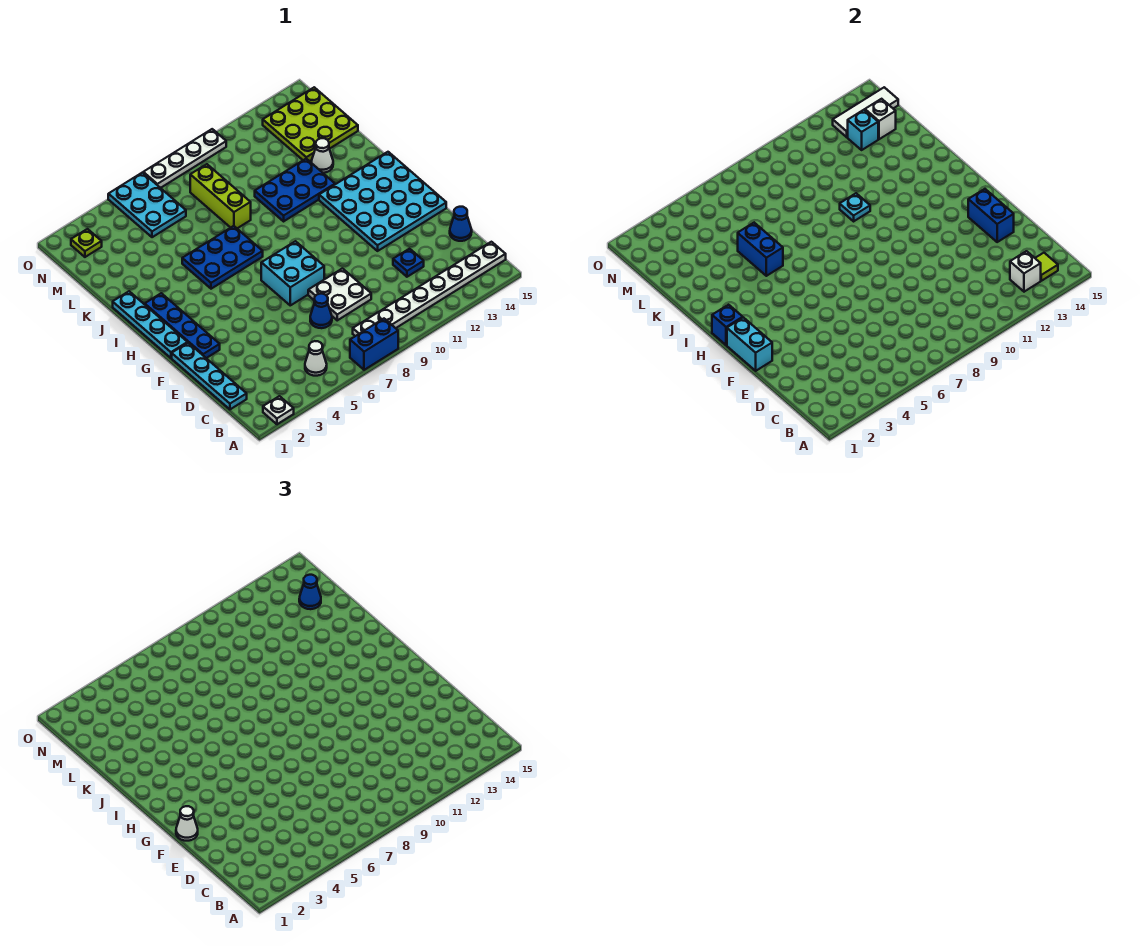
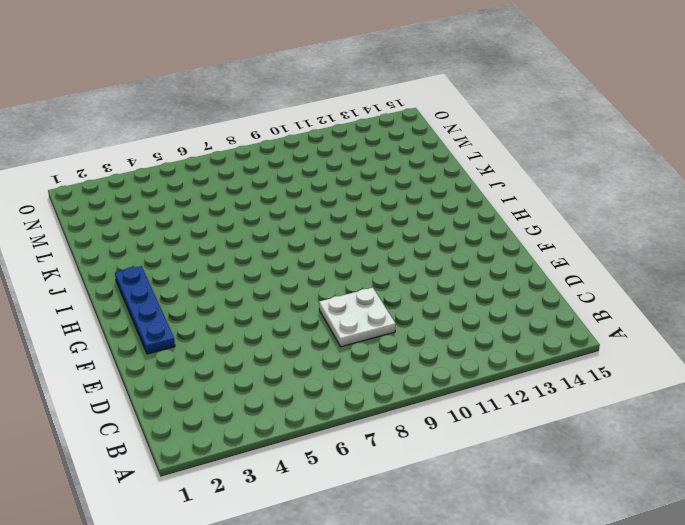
none -> white 1x1 plate [263,396,294,424]
none -> blue 1x2 brick [350,319,398,370]
none -> white 1x1 cone [305,341,327,376]
none -> white 1x8 plate [353,242,506,336]

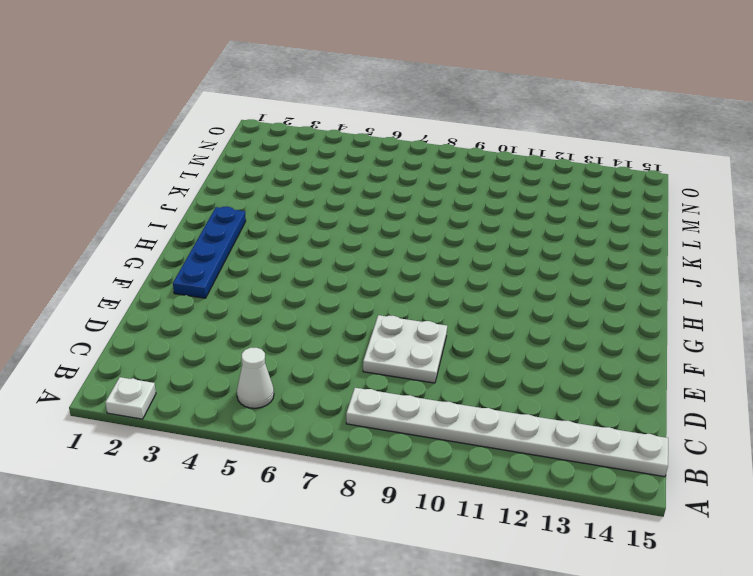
none -> blue 1x2 brick [350,319,398,370]
none -> cyan 1x4 plate [172,343,247,409]
none -> blue 1x1 cone [310,294,332,328]
none -> blue 1x1 plate [393,249,424,277]

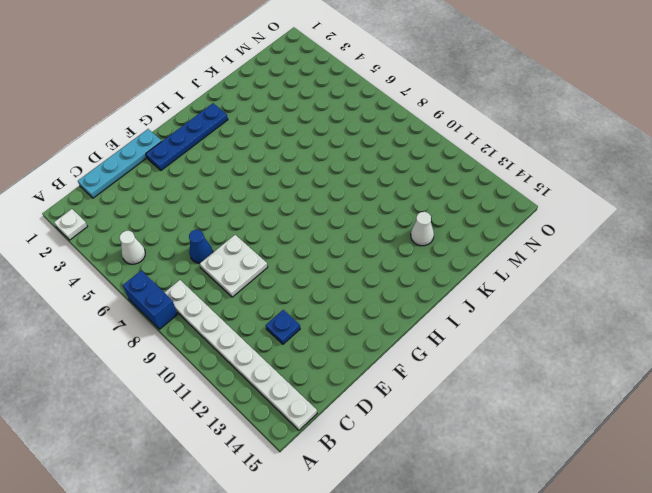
none -> blue 1x1 cone [450,207,472,241]
none -> cyan 2x2 brick [261,241,324,305]
none -> cyan 4x4 plate [319,152,446,251]
none -> cyan 1x4 plate [113,291,188,358]

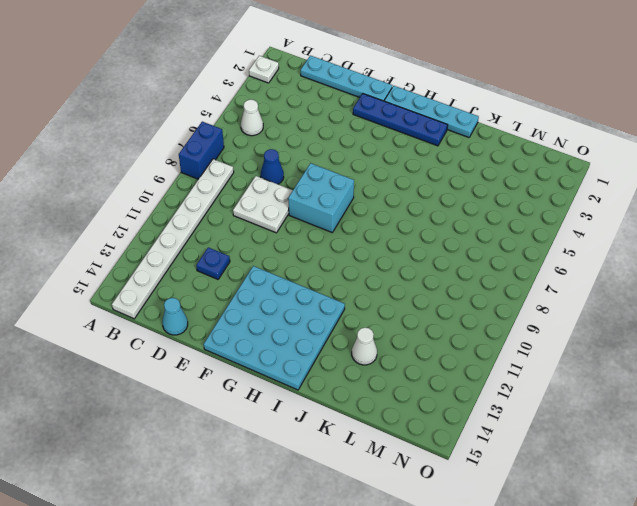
cyan 1x1 cone [162,298,188,335] -> blue 1x1 cone [450,207,472,241]
none -> blue 2x3 plate [182,226,263,289]
none -> blue 2x3 plate [255,159,335,221]
none -> lime 1x3 brick [190,164,251,228]
none -> lime 3x3 plate [263,87,358,161]

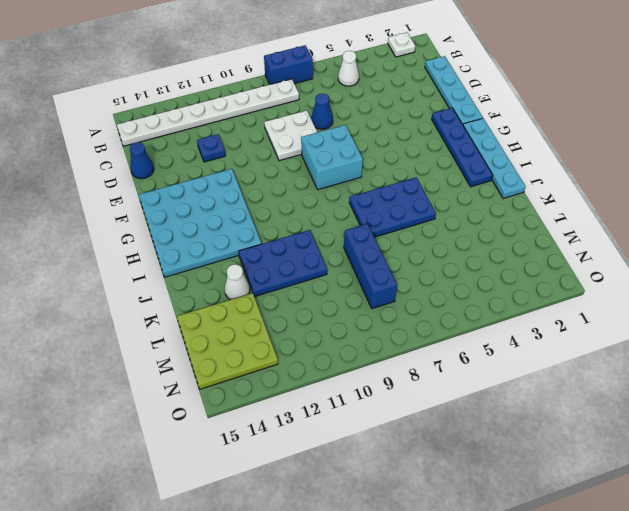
blue 1x3 brick [344,224,397,309] -> lime 1x3 brick [190,164,251,228]
none -> cyan 2x3 plate [108,173,186,237]
none -> lime 1x1 plate [71,229,102,257]
none -> white 1x4 plate [143,129,226,188]
none -> white 1x1 brick [1010,251,1041,292]

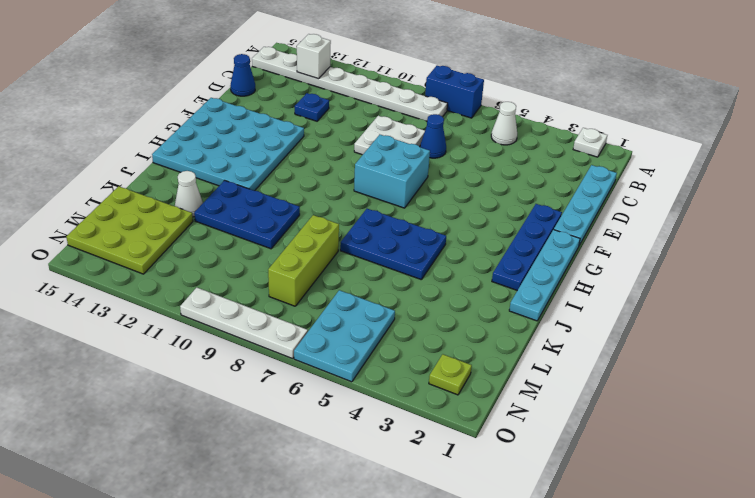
none -> lime 1x1 tile [1035,253,1058,281]
none -> blue 1x2 brick [968,189,1014,242]
none -> cyan 1x2 brick [727,318,772,371]
none -> blue 1x1 brick [712,305,743,345]

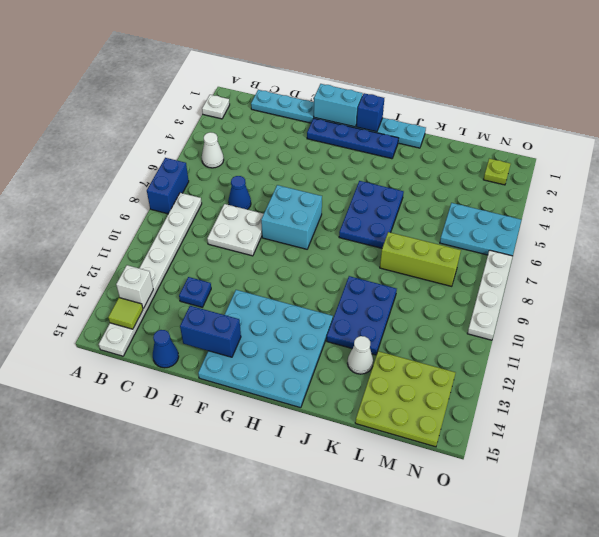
none -> blue 1x2 brick [738,223,783,276]
none -> cyan 1x1 plate [840,193,870,221]
none -> cyan 1x1 brick [848,110,878,150]
none -> white 1x1 brick [865,99,896,139]

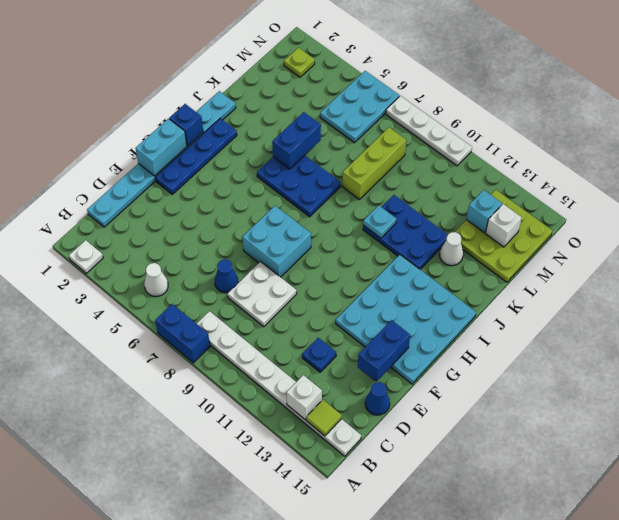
none -> white 1x3 tile [833,87,898,137]
none -> white 1x1 cone [176,806,198,841]
none -> blue 1x1 cone [299,575,321,609]

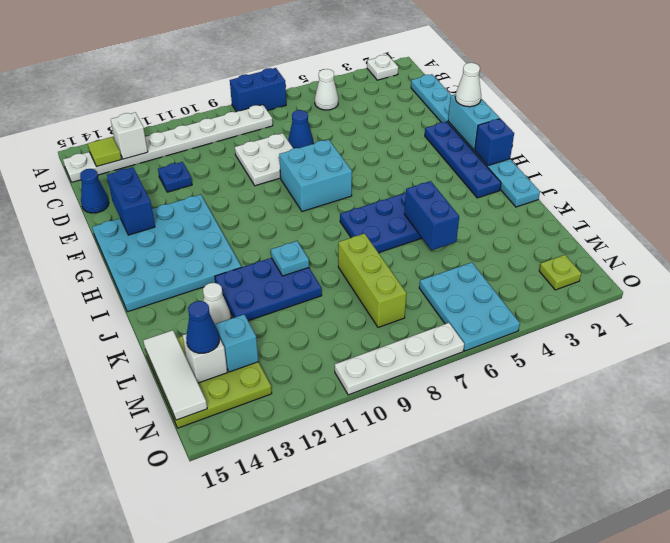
white 1x3 tile [143,330,207,420] -> white 1x3 tile turned to [833,87,898,137]

